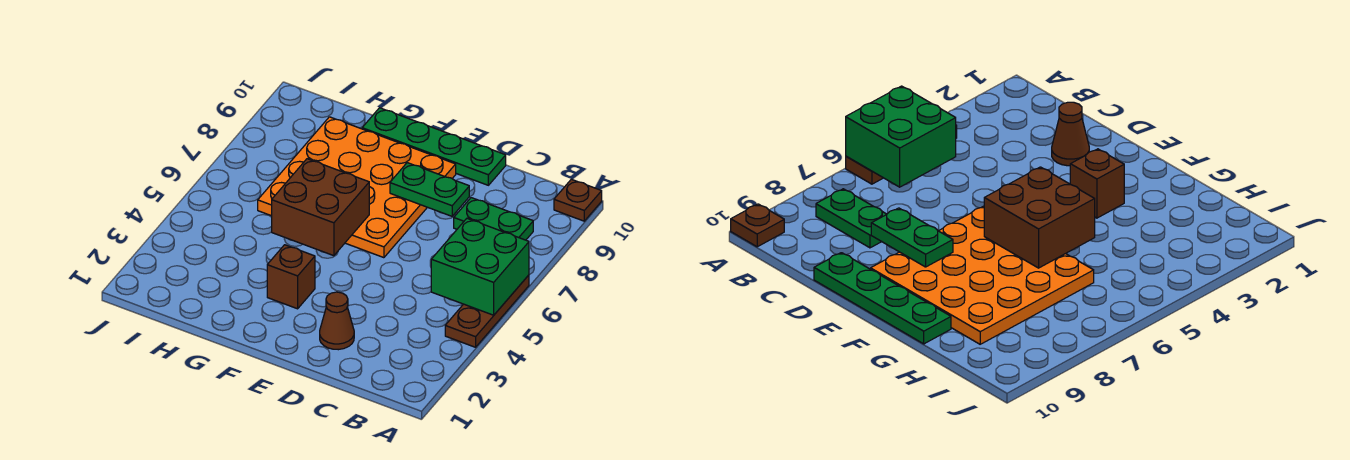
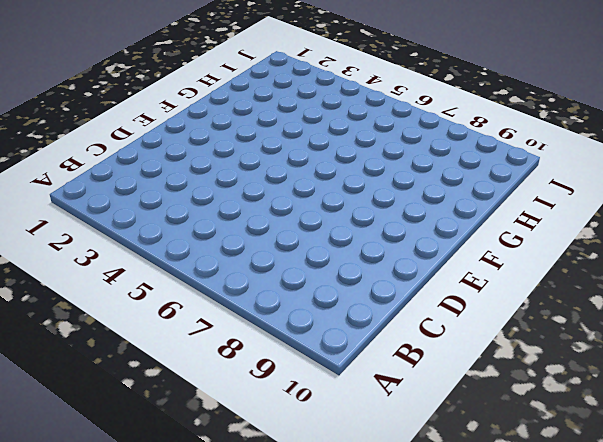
none -> brown 1x3 plate [445,275,529,347]
none -> brown 1x1 plate [554,179,602,221]

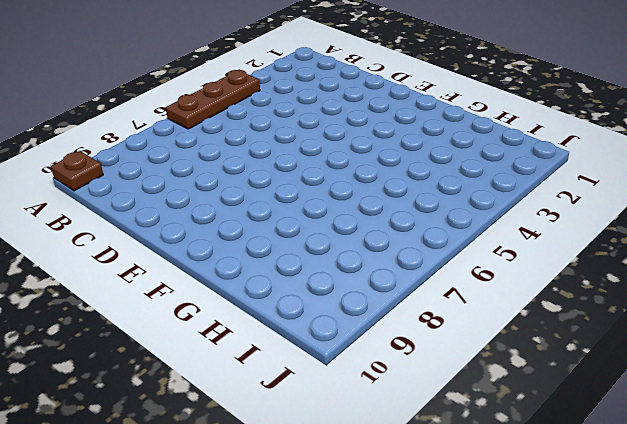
none -> green 1x2 plate [454,198,533,240]
none -> brown 1x1 cone [320,292,354,350]

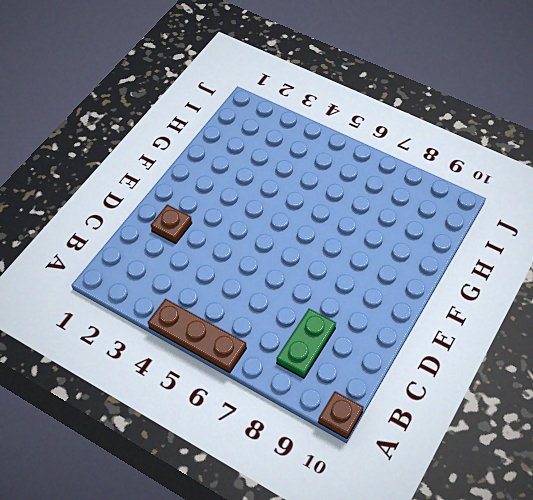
brown 1x1 plate [151,205,192,243] -> brown 1x1 cone [320,292,354,350]
none -> green 1x4 plate [362,108,506,185]
none -> orange 4x4 plate [258,117,456,258]

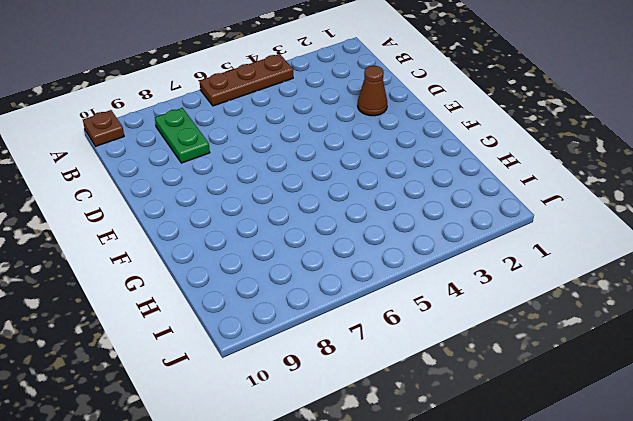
none -> green 1x4 plate [362,108,506,185]
none -> orange 4x4 plate [258,117,456,258]

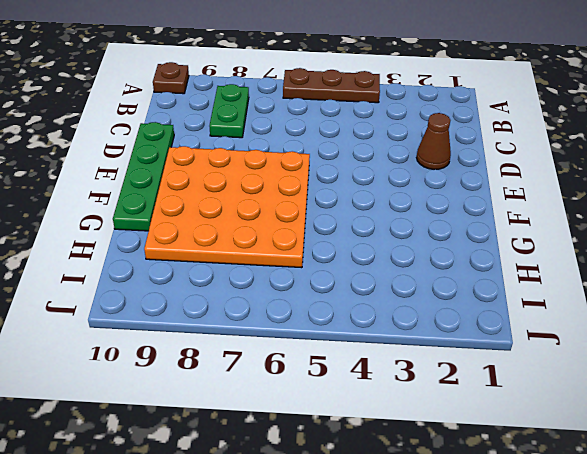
none -> brown 1x1 brick [267,245,315,309]
none -> green 2x2 brick [431,218,529,315]

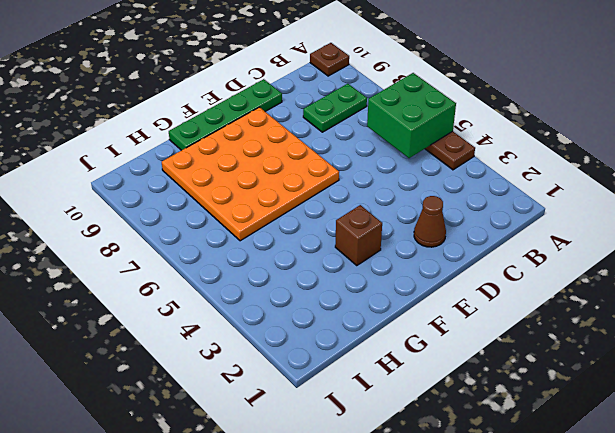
none -> green 1x2 plate [390,163,469,216]
none -> brown 2x2 brick [272,159,369,256]

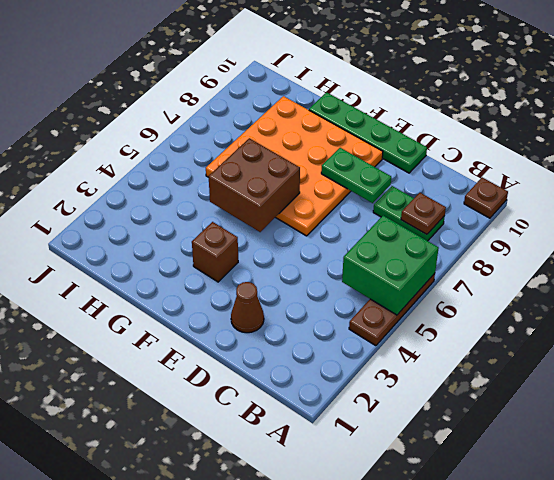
brown 1x1 plate [401,193,446,234] -> none

